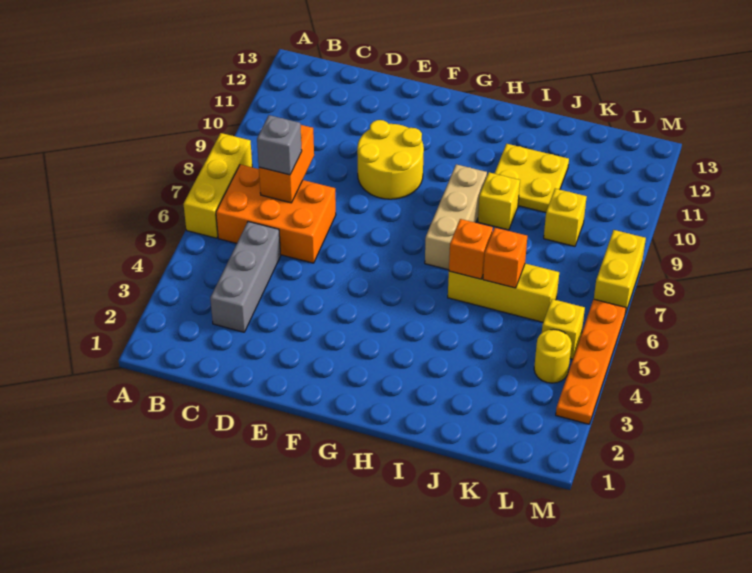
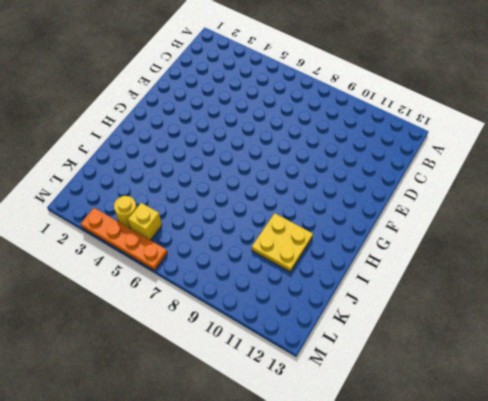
none -> yellow 1x3 brick [184,133,252,238]
none -> orange 2x3 brick [216,164,336,263]
none -> grey 1x3 brick [210,222,281,332]

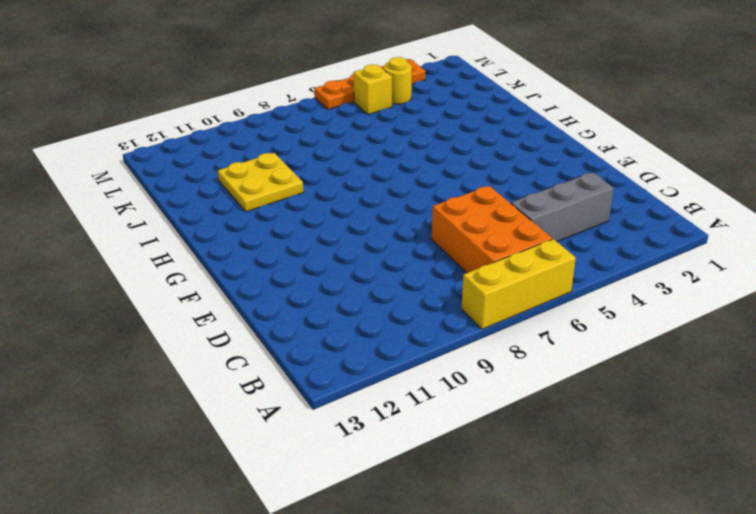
none -> yellow 2x2 round brick [357,120,424,199]
none -> tan 1x3 brick [425,164,487,270]
none -> yellow 1x3 brick [448,264,559,322]

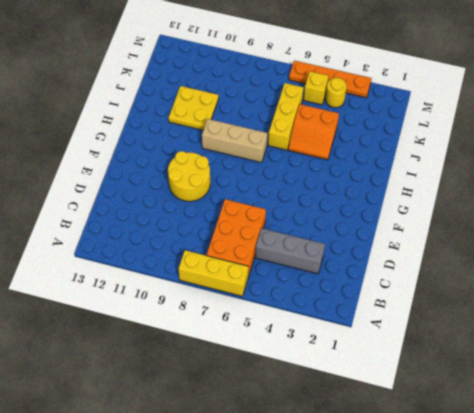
orange 2x2 slope [288,104,339,160] -> none
none -> yellow 1x1 brick [478,172,520,230]
none -> yellow 1x1 brick [544,189,587,246]
none -> yellow 1x2 brick [594,230,646,311]

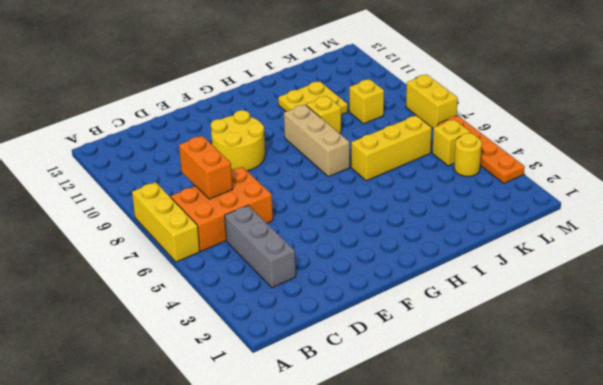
none -> orange 1x1 brick [449,219,493,279]
none -> orange 1x1 brick [483,228,527,288]
none -> grey 1x1 brick [257,115,302,175]

